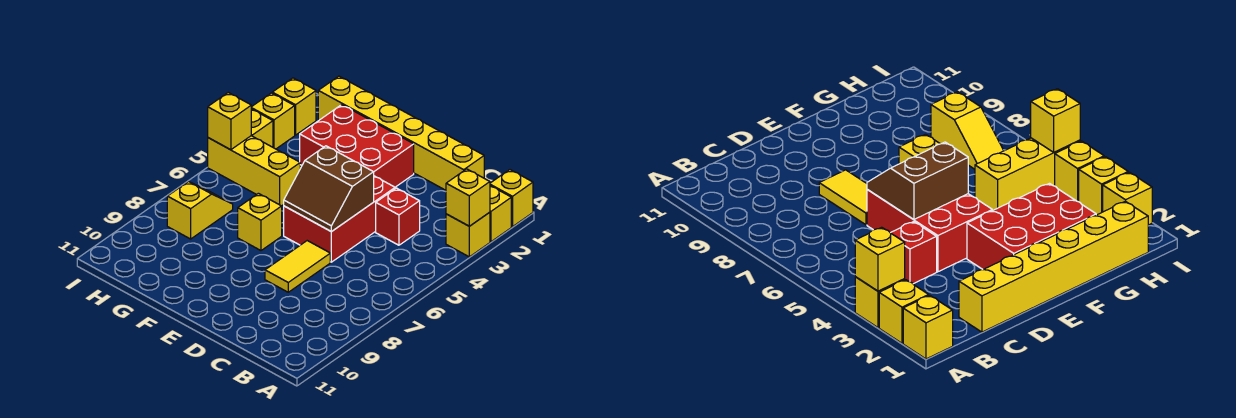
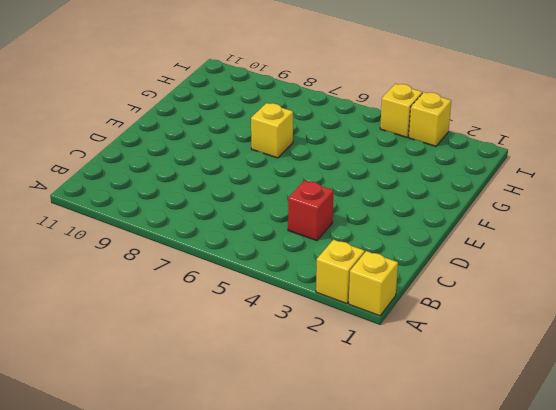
none -> yellow 1x1 brick [446,212,490,257]
none -> yellow 1x6 brick [318,76,484,190]
none -> red 2x3 brick [284,176,395,262]

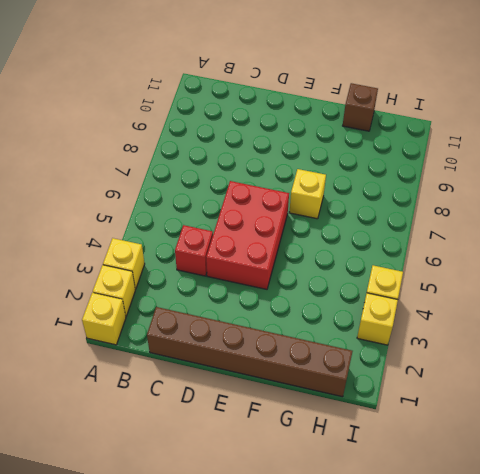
brown 1x6 brick [147,307,353,397] -> yellow 1x6 brick [318,76,484,190]
brown 1x1 brick [343,83,378,131] -> none
none -> yellow 1x2 tile [265,241,330,292]
none -> red 2x3 brick [300,105,414,187]
none -> yellow 1x3 brick [208,136,300,206]

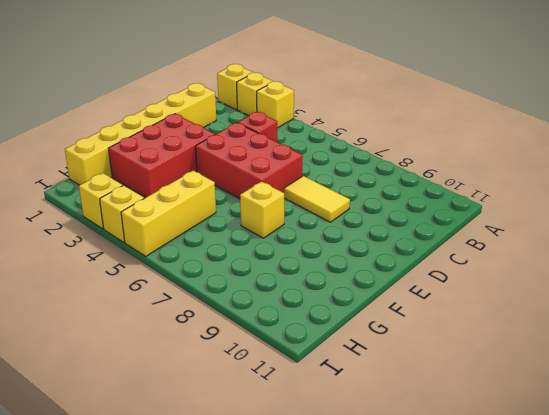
none -> yellow 1x2 slope [167,182,233,239]
none -> yellow 1x1 brick [272,78,316,135]
none -> yellow 1x1 brick [446,169,490,226]

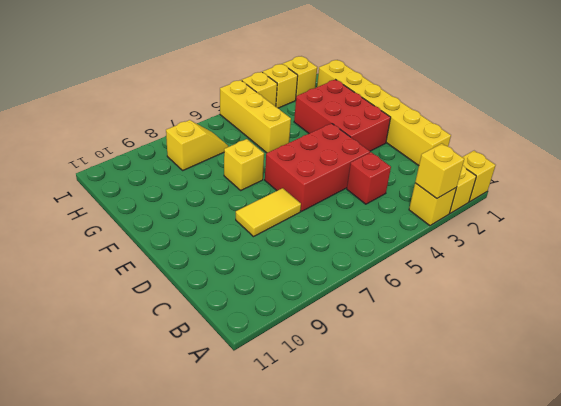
none -> brown 2x2 slope [284,146,374,232]
none -> yellow 1x1 brick [208,93,251,150]

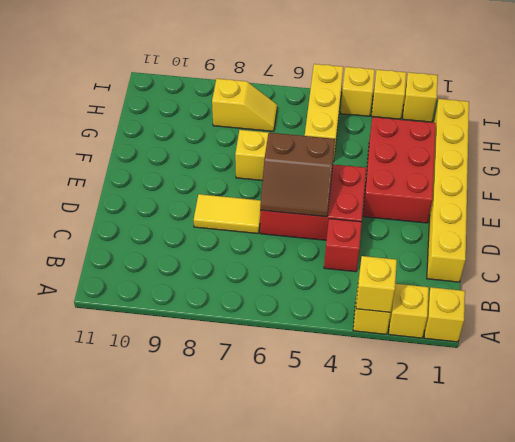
brown 2x2 slope [260,133,335,217] -> brown 2x2 slope turned to [284,146,374,232]
none -> yellow 1x1 brick [208,93,251,150]

